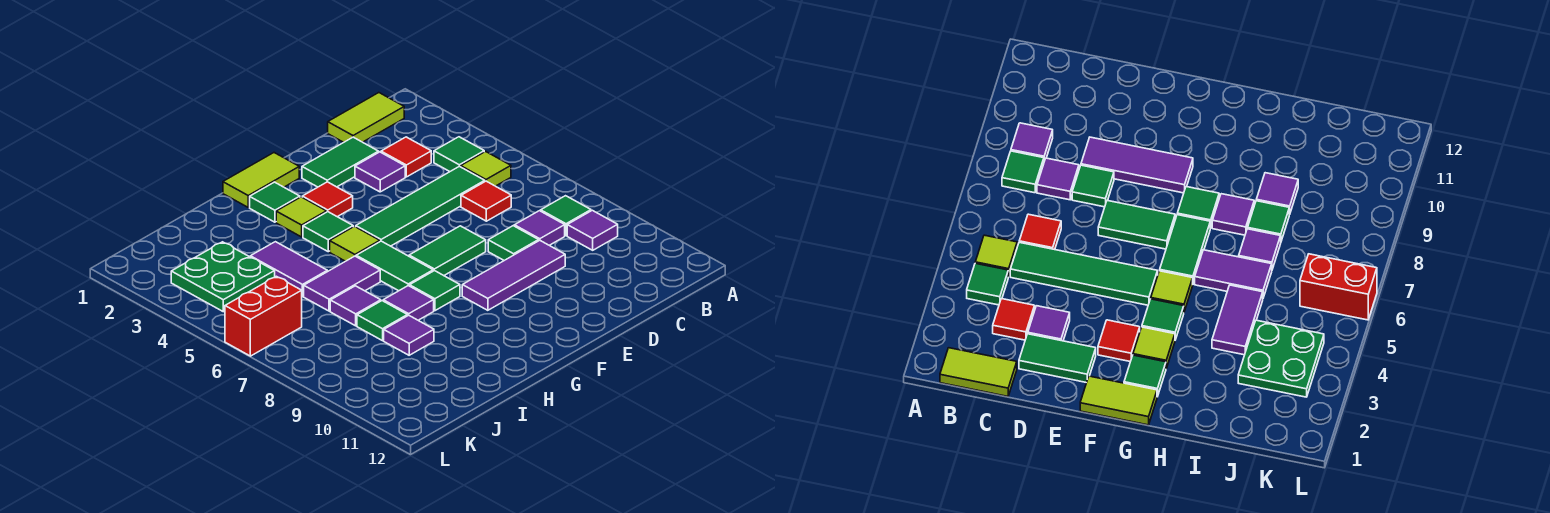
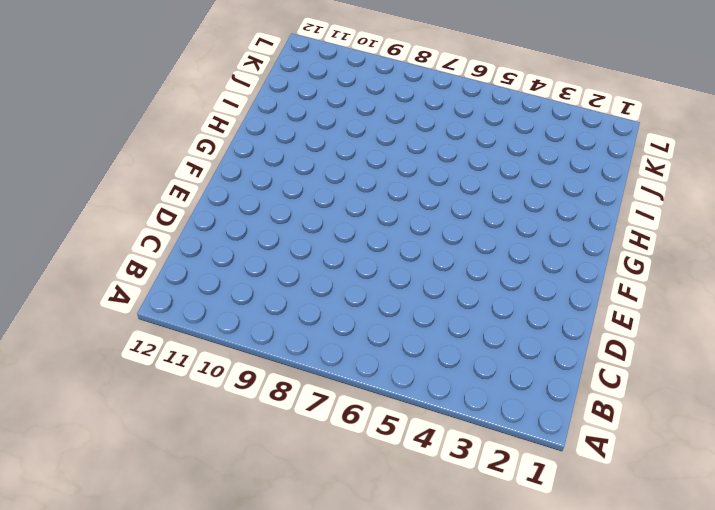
none -> lime 1x2 tile [328,93,404,142]
none -> green 1x1 tile [434,137,484,171]
none -> lime 1x1 tile [461,151,511,186]
none -> green 1x1 tile [541,196,591,236]

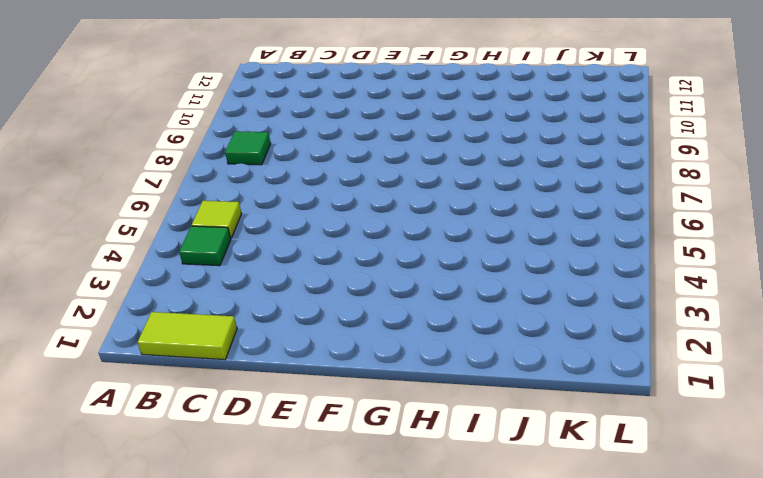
none -> purple 1x1 tile [567,210,618,250]
none -> red 1x1 tile [381,137,431,177]
none -> green 1x4 tile [356,166,485,246]
none -> red 1x1 tile [461,181,511,221]

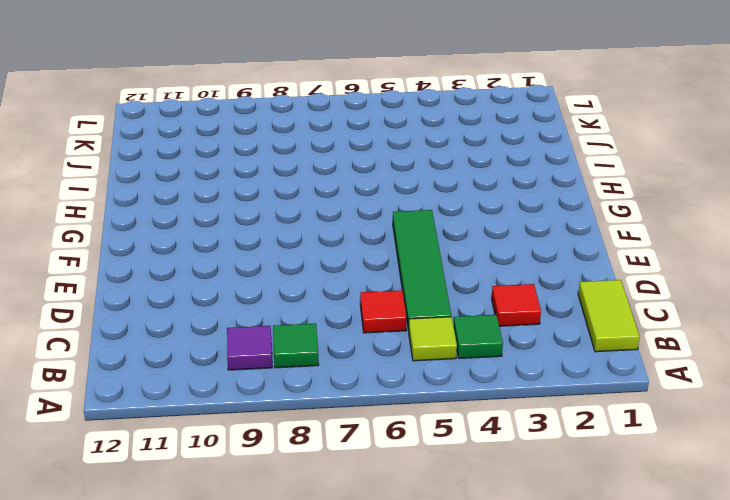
none -> purple 1x1 tile [514,211,565,245]
none -> green 1x2 tile [302,137,379,187]
none -> purple 1x1 tile [355,152,405,192]
none -> green 1x1 tile [488,226,539,260]

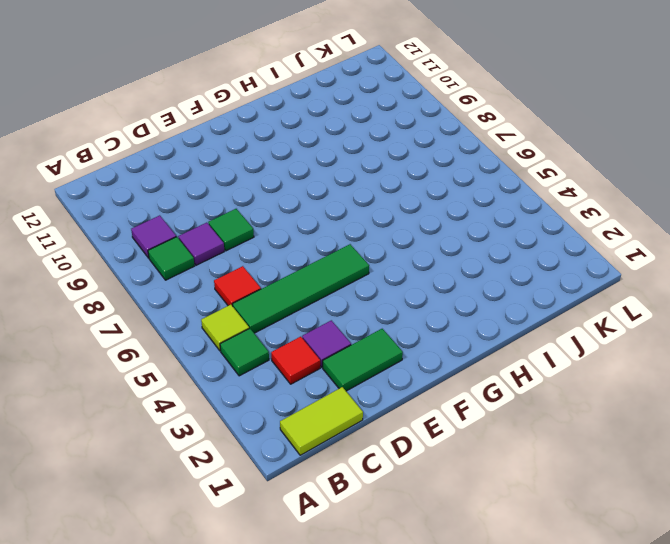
none -> purple 1x3 tile [462,240,565,310]
none -> green 1x2 tile [409,226,486,275]
none -> lime 1x2 tile [223,153,299,207]
none -> red 1x1 tile [302,182,353,217]

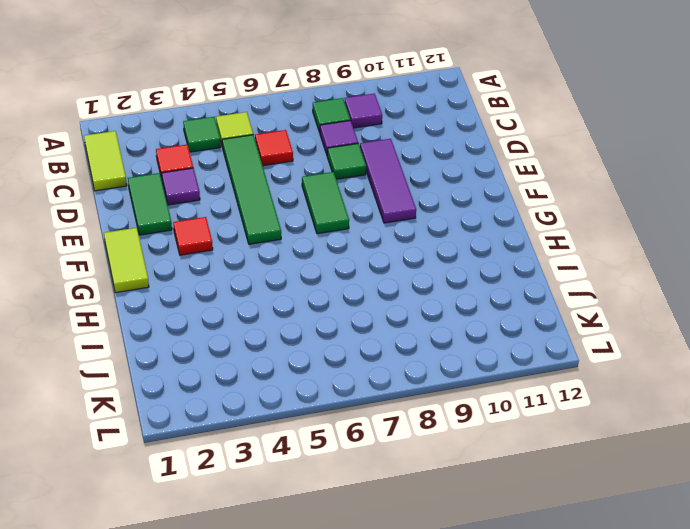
none -> green 1x1 tile [250,182,300,222]
none -> lime 1x1 tile [276,197,327,237]
none -> green 1x1 tile [303,212,353,252]
none -> lime 1x1 tile [330,226,380,261]

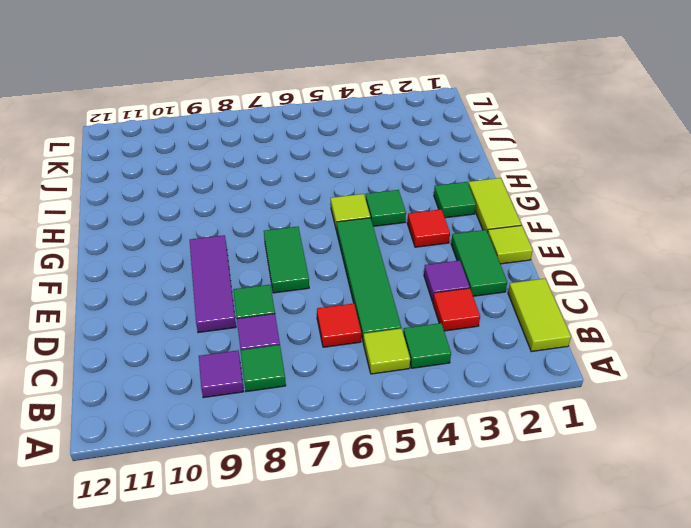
lime 1x1 tile [488,225,533,264] -> lime 1x1 tile moved to [276,197,327,237]
none -> green 1x2 tile [356,241,433,291]
none -> green 1x1 tile [410,271,460,311]
none -> purple 1x2 tile [304,256,380,311]
none -> purple 1x1 tile [383,286,434,320]

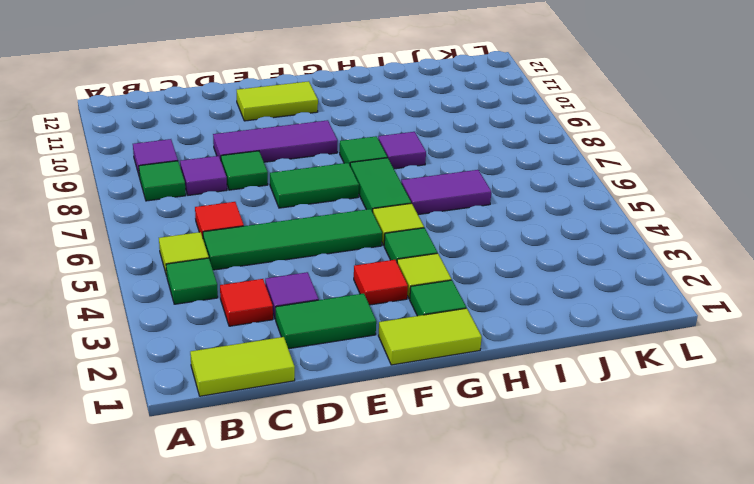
lime 1x2 tile [237,81,318,121] -> none
none -> purple 1x2 tile [250,242,327,296]
none -> purple 1x1 tile [330,286,381,326]
none -> green 1x1 tile [357,301,407,341]
none -> purple 1x1 tile [384,315,434,355]

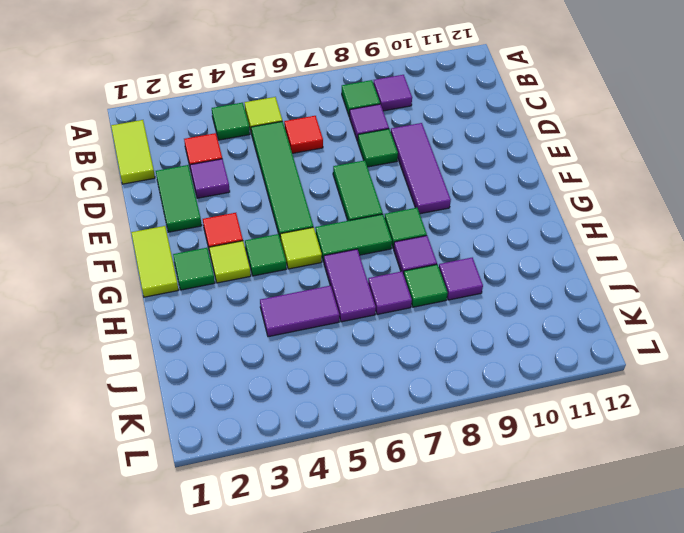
none -> green 2x2 plate [171,242,275,312]
none -> red 1x2 brick [225,276,302,356]

